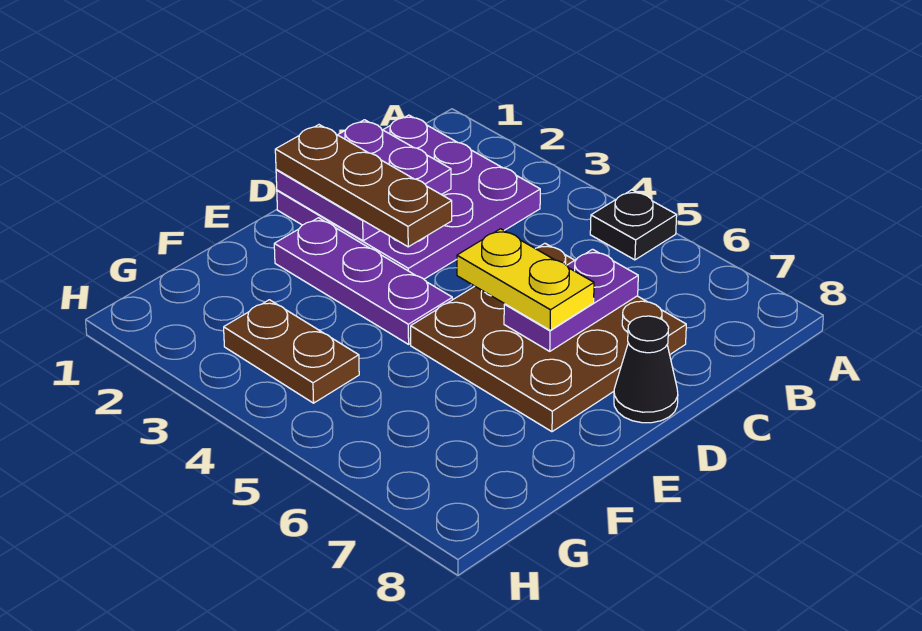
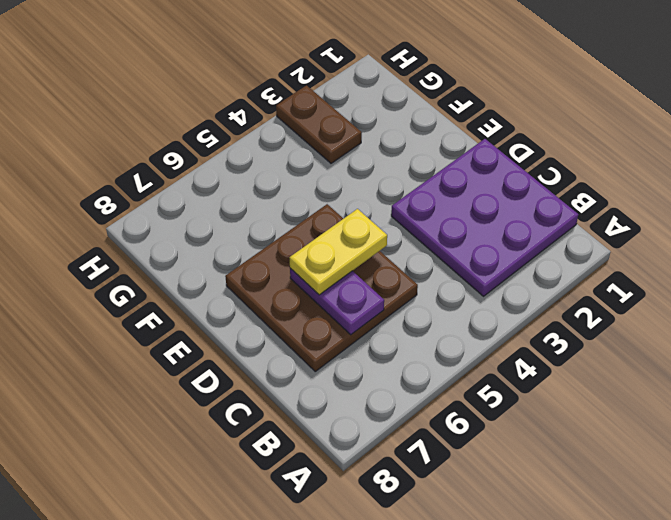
brown 1x2 plate [276,85,362,163] -> brown 1x2 plate turned to [224,300,359,403]
none -> black 1x1 plate [590,190,677,260]
none -> black 1x1 cone [614,316,678,423]

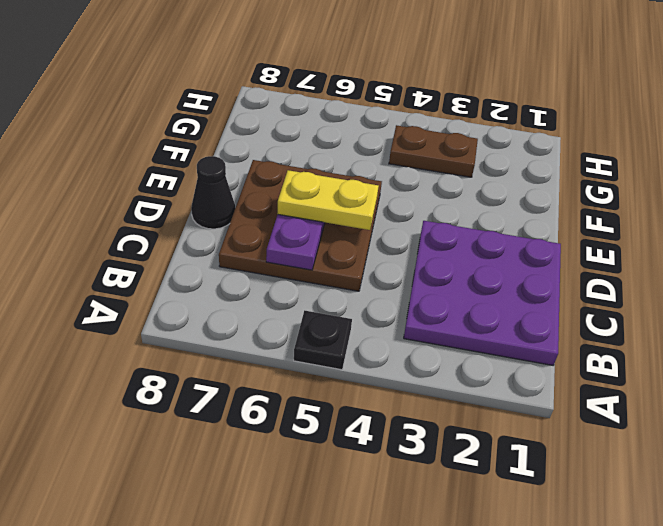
none -> purple 1x3 plate [274,218,453,344]
none -> purple 2x2 plate [276,120,451,241]

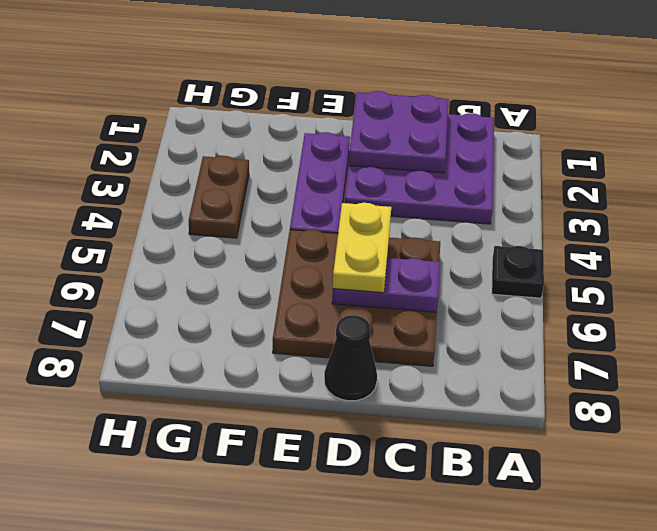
none -> brown 1x3 plate [275,125,452,247]

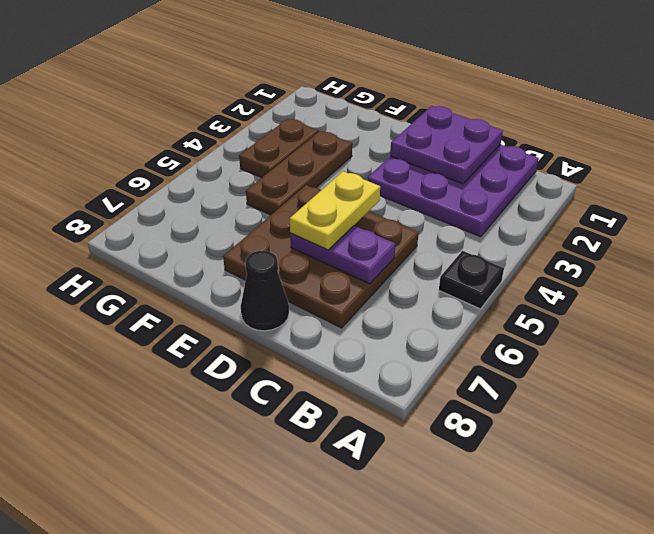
brown 1x3 plate [246,131,352,215] -> brown 1x3 plate moved to [275,125,452,247]
none -> purple 1x3 plate [274,218,453,344]

